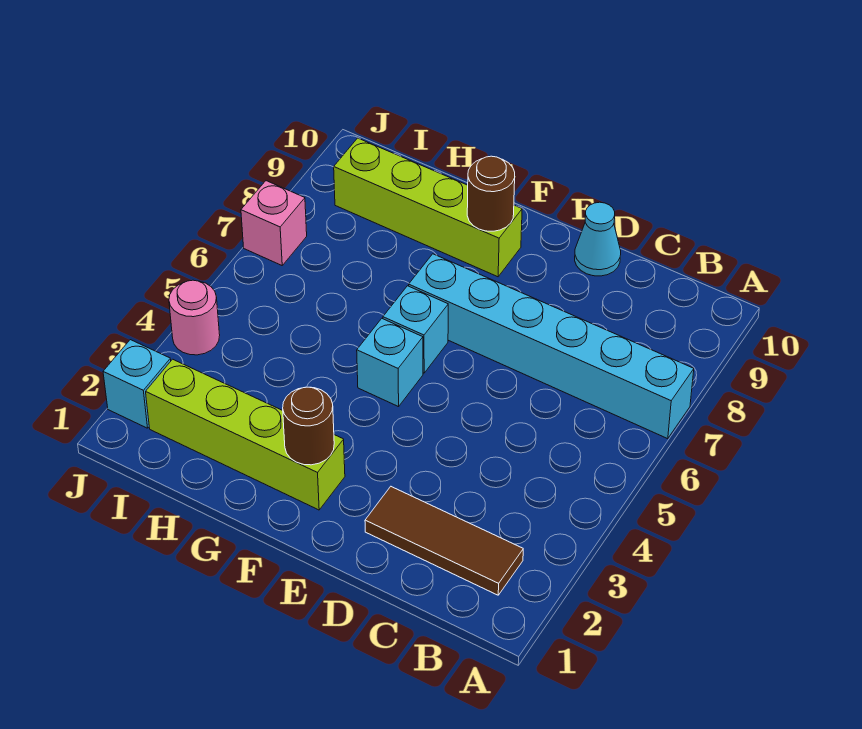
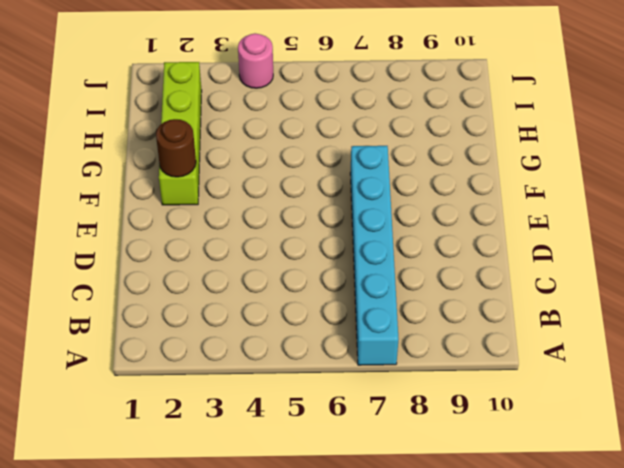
none -> brown 1x3 tile [365,487,523,595]
none -> cyan 1x1 cone [575,202,621,276]
none -> cyan 1x1 brick [357,319,423,407]

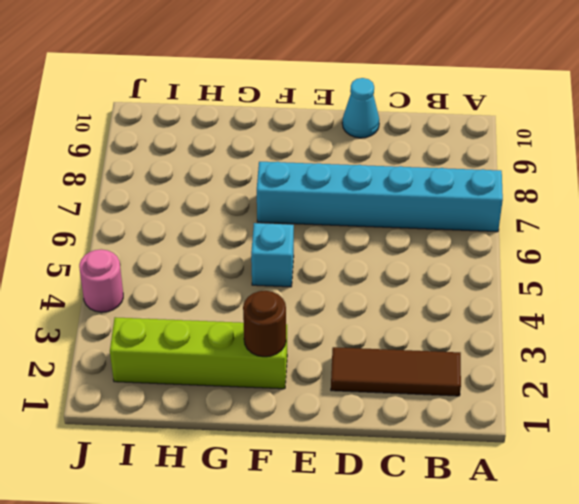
none -> cyan 1x1 brick [383,286,448,373]
none -> lime 1x4 brick [334,138,522,277]
none -> cyan 1x1 brick [103,340,171,428]

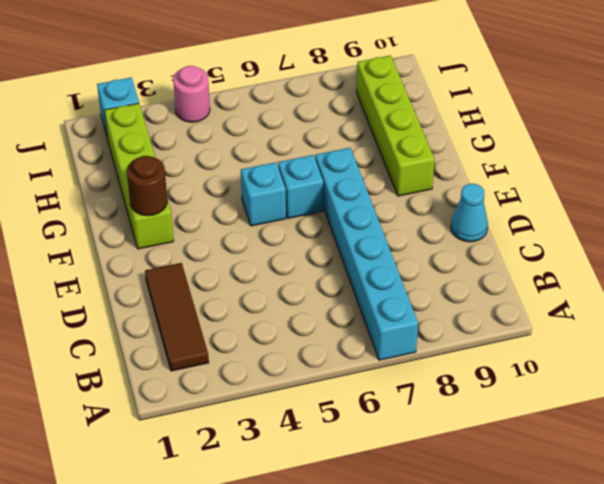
none -> pink 1x1 brick [241,181,307,265]
none -> brown 1x1 round brick [467,156,515,231]

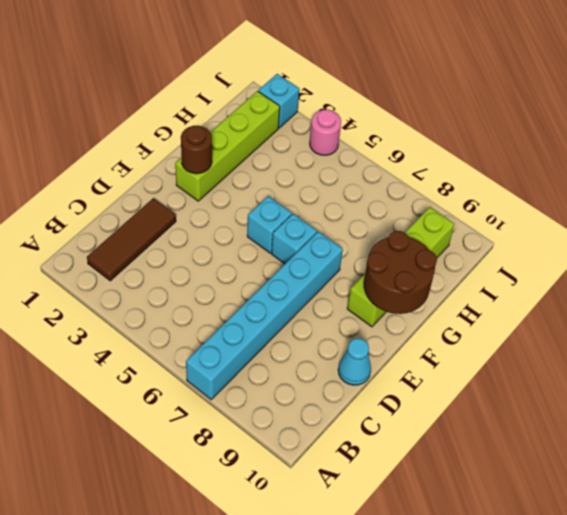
brown 2x2 round brick [364,231,437,314] -> brown 1x1 round brick [467,156,515,231]
none -> pink 1x1 brick [241,181,307,265]

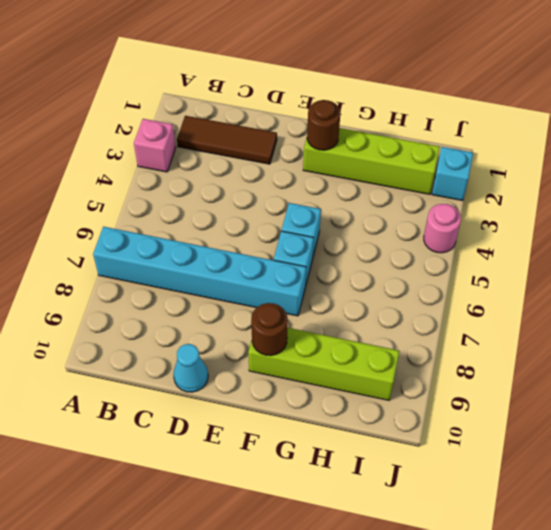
pink 1x1 brick [134,119,176,172] -> pink 1x1 brick moved to [241,181,307,265]

